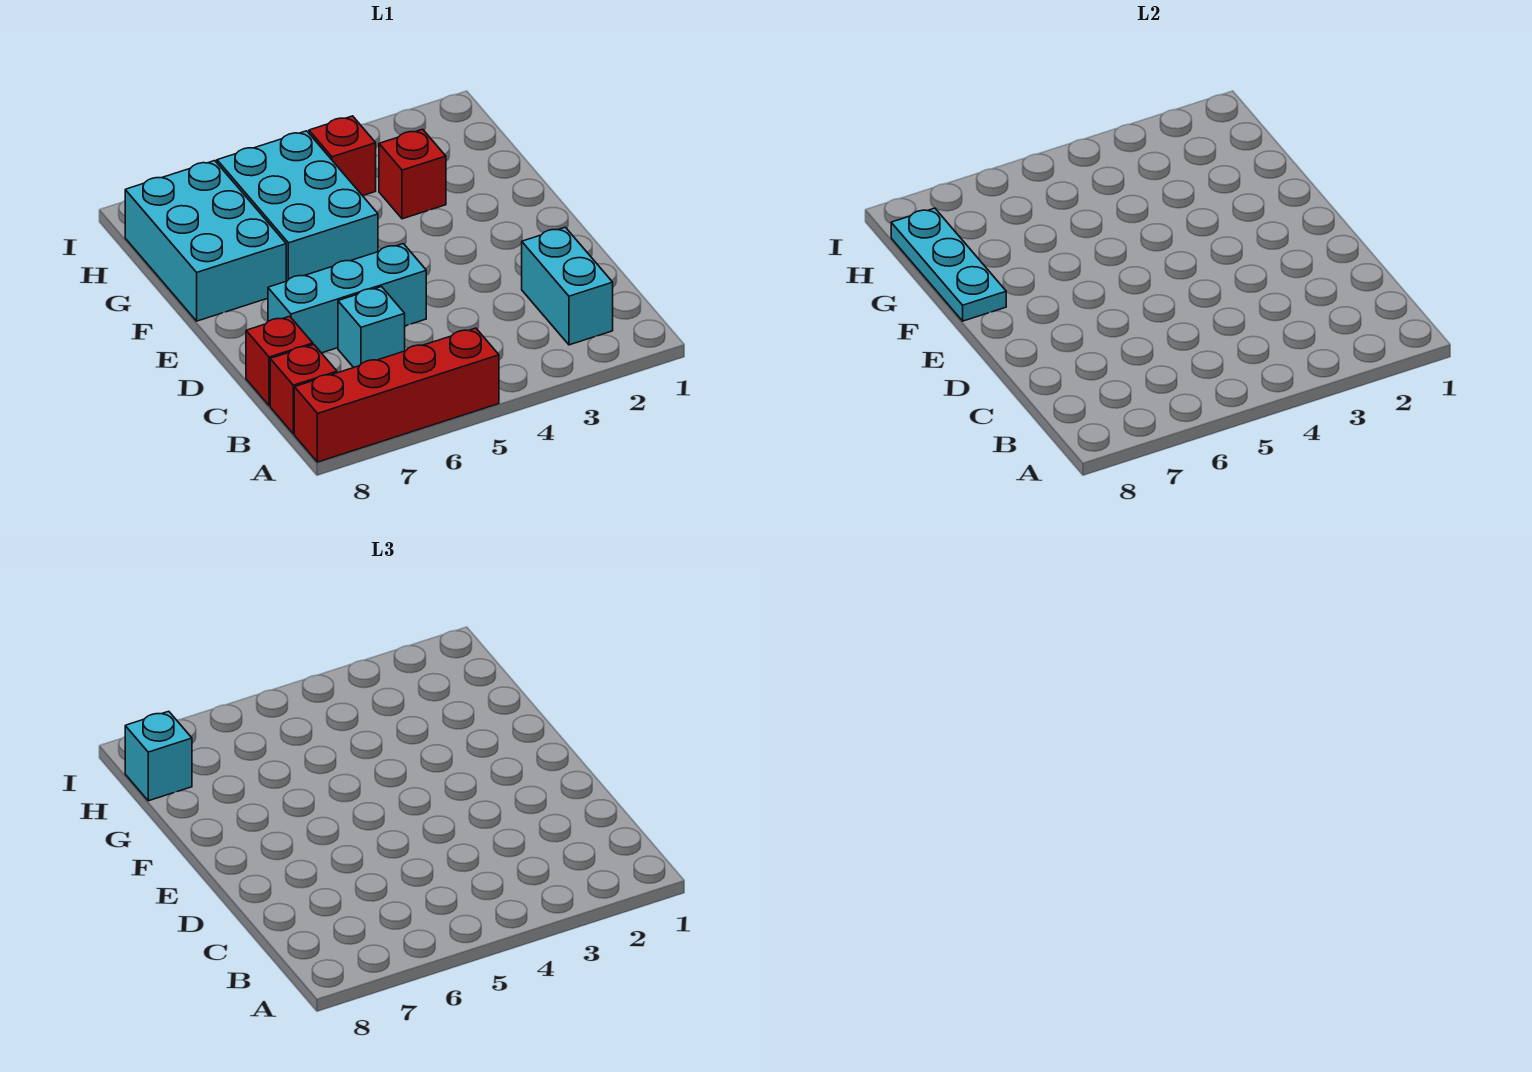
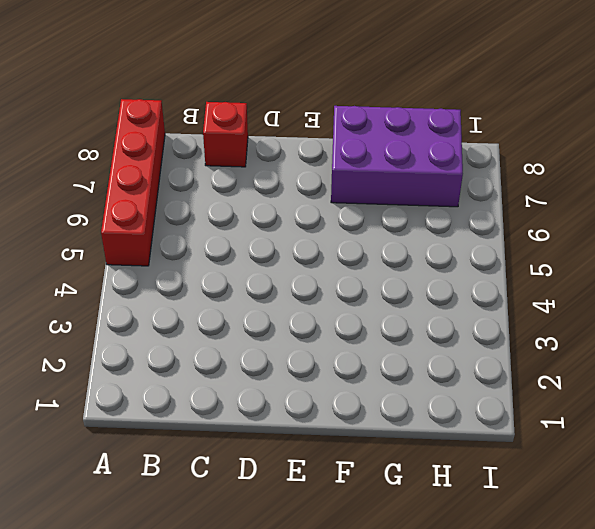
purple 2x3 brick [331,106,463,207] -> cyan 2x3 brick [125,161,286,321]
none -> cyan 1x2 brick [522,227,613,345]
none -> red 1x1 brick [270,345,337,434]
none -> cyan 1x1 brick [338,287,405,367]

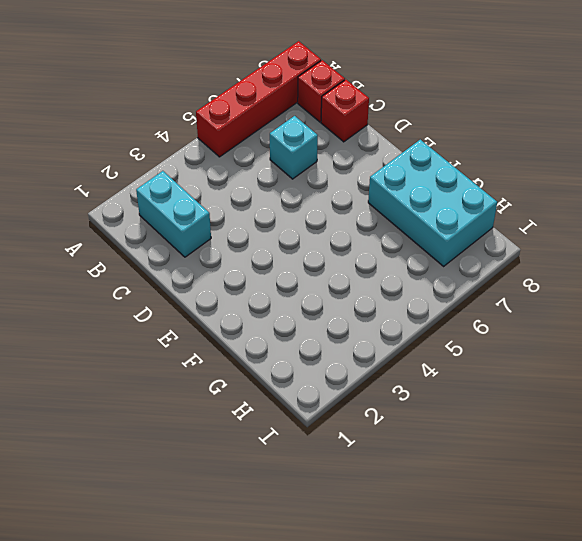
none -> cyan 1x3 brick [268,244,426,353]
none -> cyan 2x3 brick [217,131,378,281]
none -> red 1x1 brick [379,129,446,219]

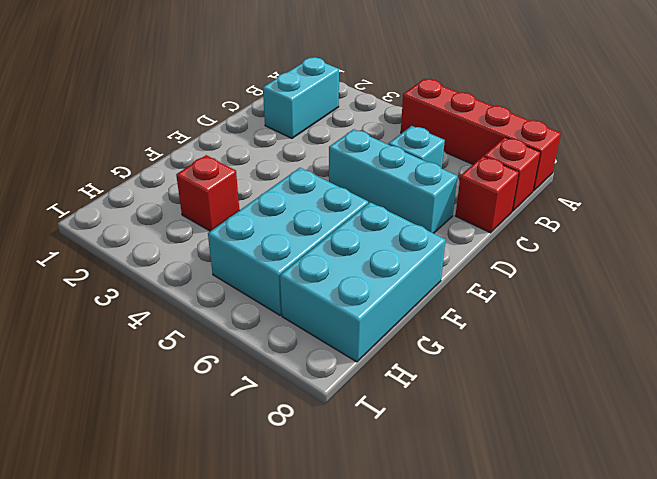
none -> red 1x1 brick [309,116,376,196]
none -> cyan 1x3 plate [891,208,1006,321]
none -> cyan 1x1 brick [125,711,192,801]

